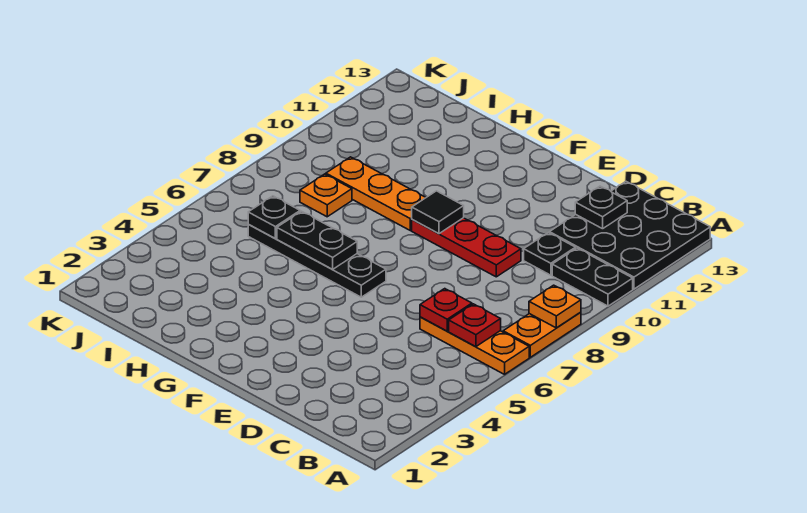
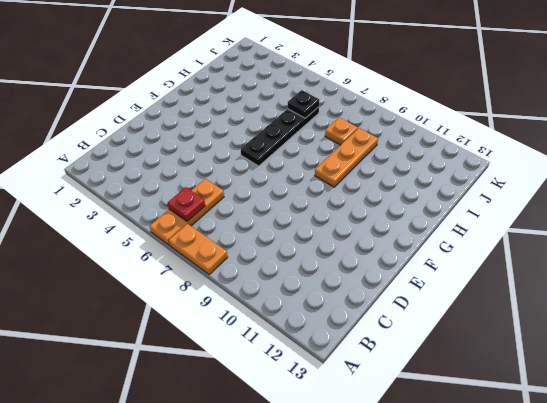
none -> black 1x2 plate [552,248,633,306]
none -> black 3x3 plate [549,182,710,289]
none -> black 1x1 plate [524,233,576,275]

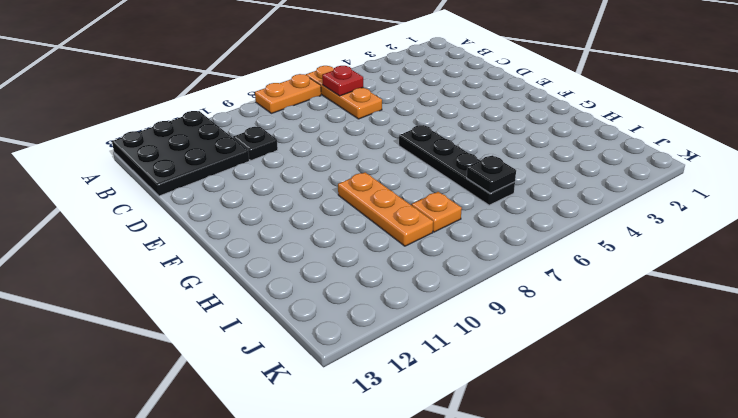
none -> black 1x2 plate [552,248,633,306]
none -> red 1x3 plate [412,218,521,277]
none -> orange 1x1 plate [529,285,581,328]

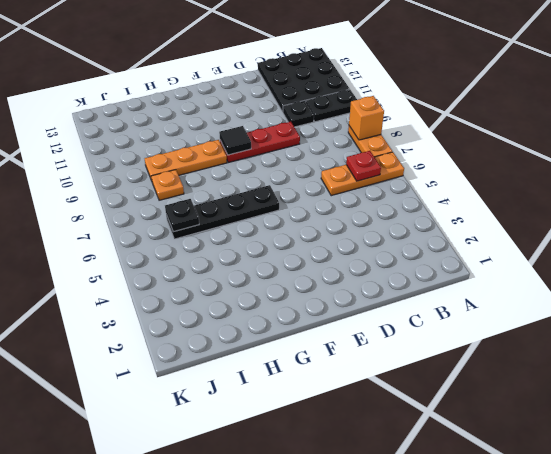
orange 1x1 brick [349,96,384,140] -> orange 1x1 plate [529,285,581,328]
none -> red 1x1 plate [420,289,472,331]
none -> black 1x1 plate [575,186,627,229]
none -> black 1x2 plate [277,211,357,269]

